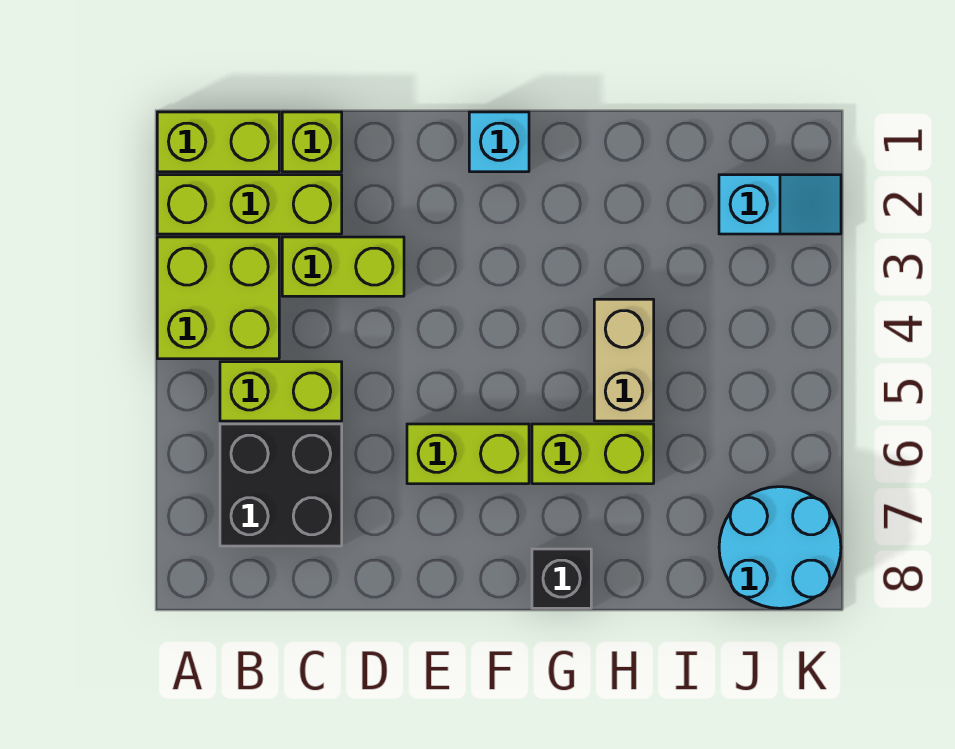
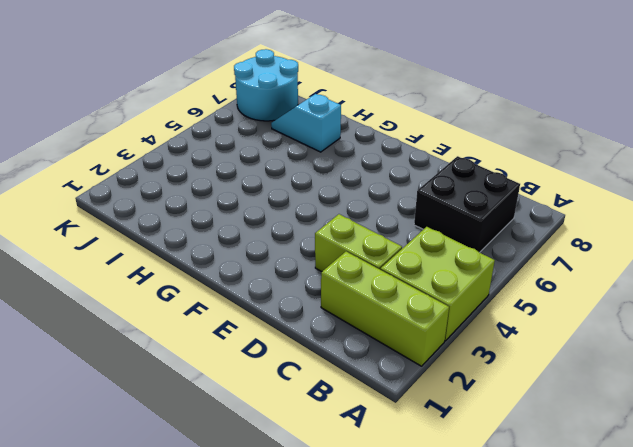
cyan 1x2 slope [271,94,341,152] -> cyan 1x2 slope moved to [719,175,841,234]
none -> lime 1x2 brick [157,112,279,172]
none -> lime 1x2 brick [220,362,342,421]
none -> lime 1x1 brick [282,112,342,172]

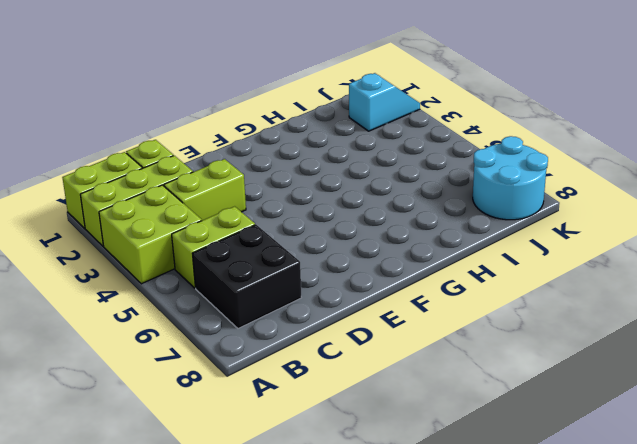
none -> lime 1x2 brick [407,424,529,484]
none -> cyan 1x1 brick [469,112,529,172]
none -> lime 1x2 brick [532,424,654,484]

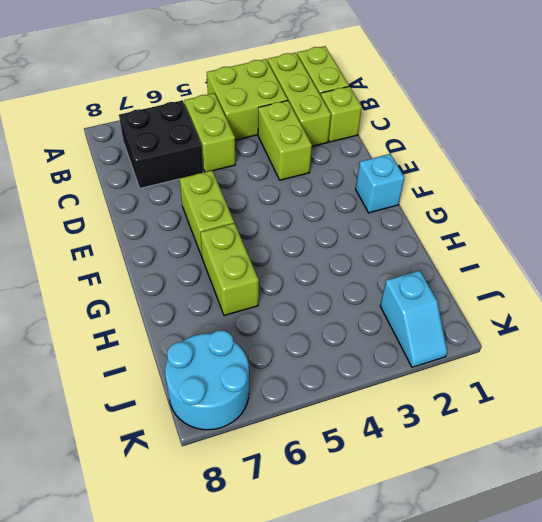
none -> black 1x1 brick [532,549,591,608]
none -> tan 1x2 brick [594,299,654,421]

